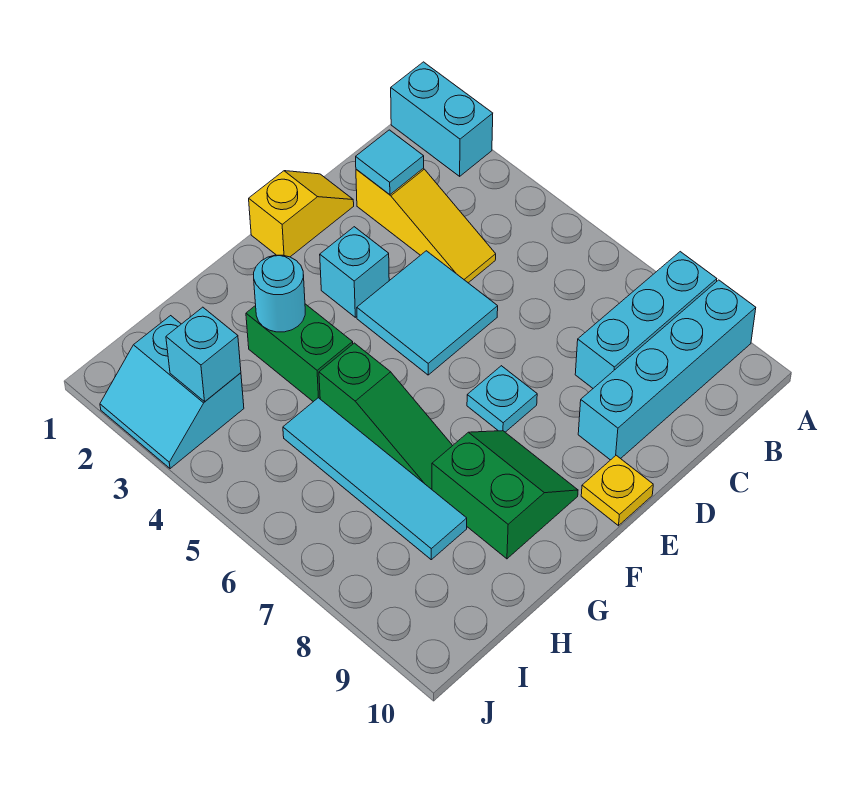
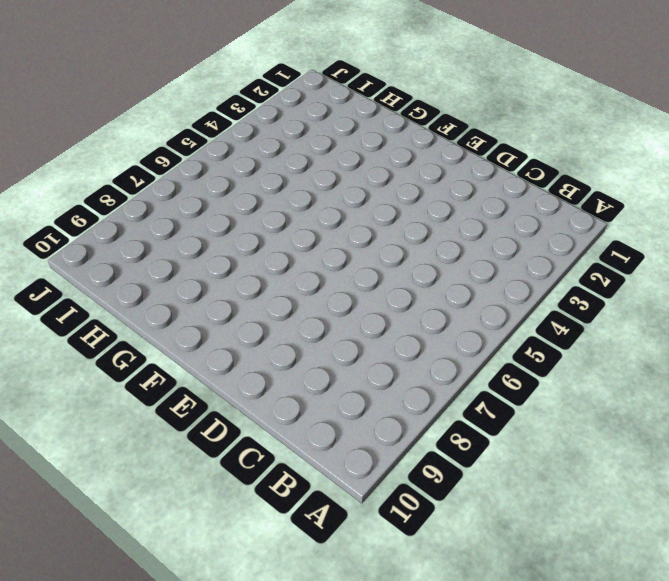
none -> cyan 1x2 brick [391,62,493,176]
none -> cyan 1x3 brick [575,252,717,388]
none -> cyan 1x4 brick [578,280,756,460]

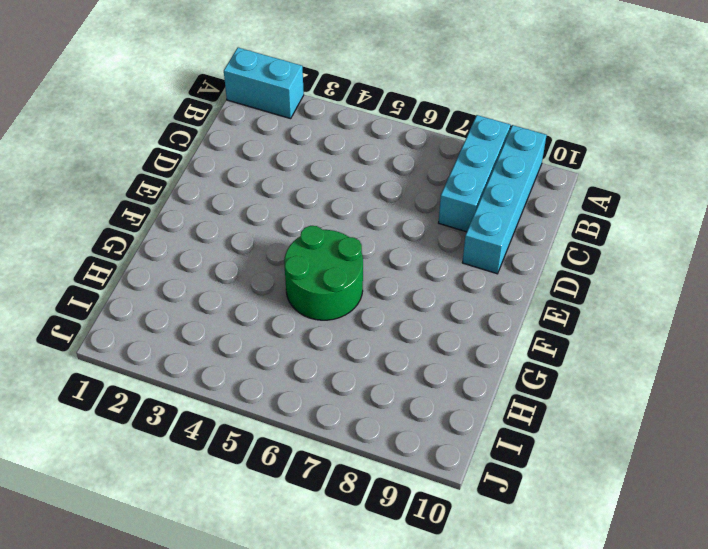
green 2x2 round brick [284,226,363,320] -> green 1x3 slope [319,343,453,489]
none -> yellow 1x3 slope [356,168,496,283]
none -> yellow 1x2 slope [249,171,354,257]
none -> cyan 2x2 tile [357,251,498,375]

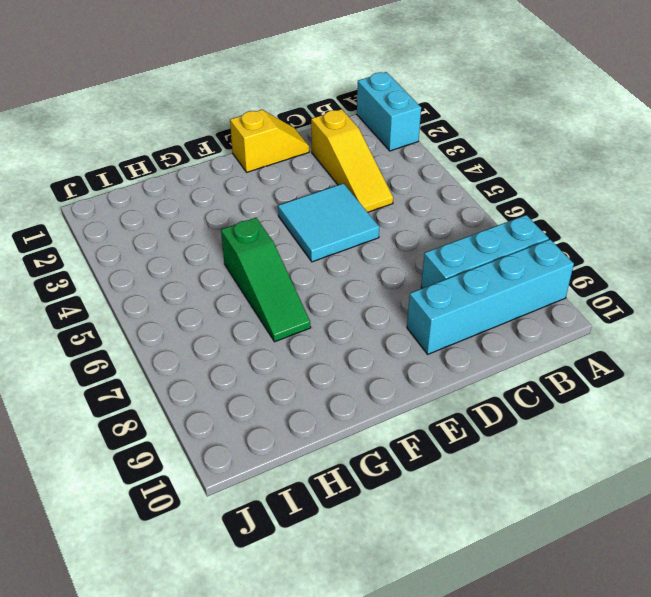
none -> cyan 1x1 brick [320,227,389,317]
none -> cyan 1x1 plate [467,366,537,432]
none -> yellow 1x1 plate [581,455,653,526]

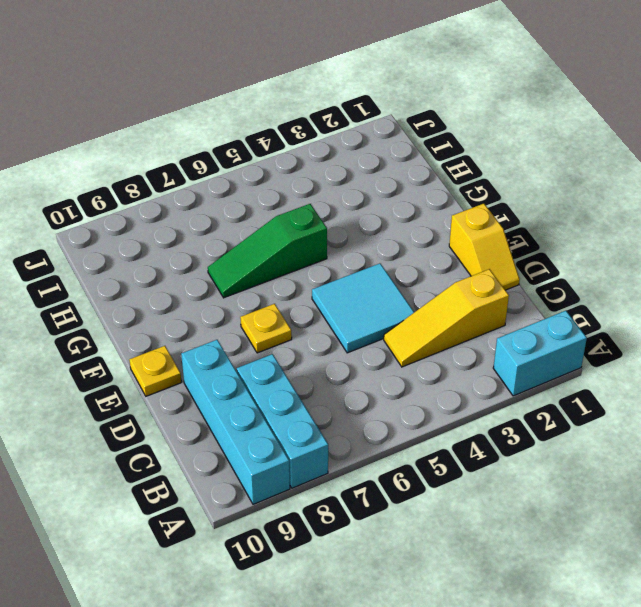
yellow 1x1 plate [240,304,292,353] -> cyan 1x1 plate [467,366,537,432]
none -> cyan 1x1 brick [320,227,389,317]
none -> green 2x2 slope [432,431,578,559]
none -> green 1x2 brick [246,304,353,402]

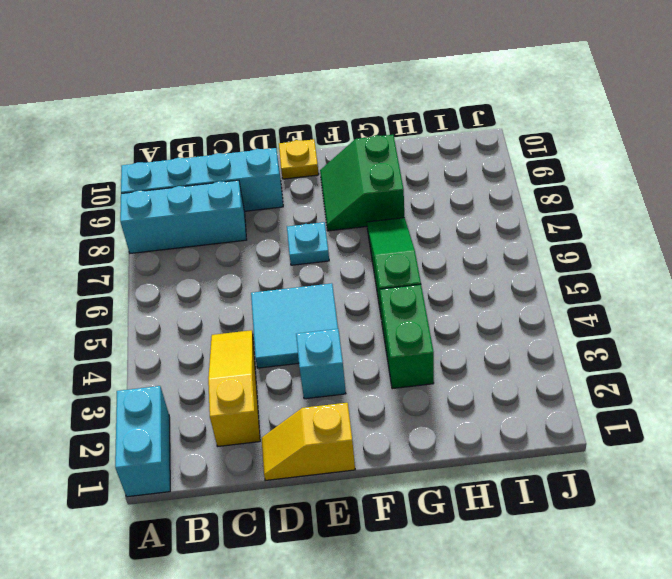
none -> cyan 1x4 tile [283,398,467,560]
none -> cyan 2x2 slope [100,316,244,469]
none -> cyan 1x1 tile [356,130,424,195]

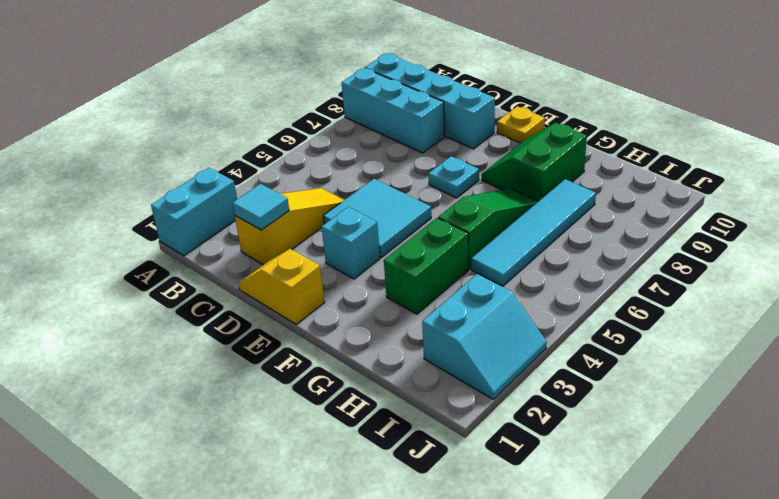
none -> cyan 1x1 round brick [254,255,305,332]
none -> cyan 1x1 brick [166,307,241,402]

